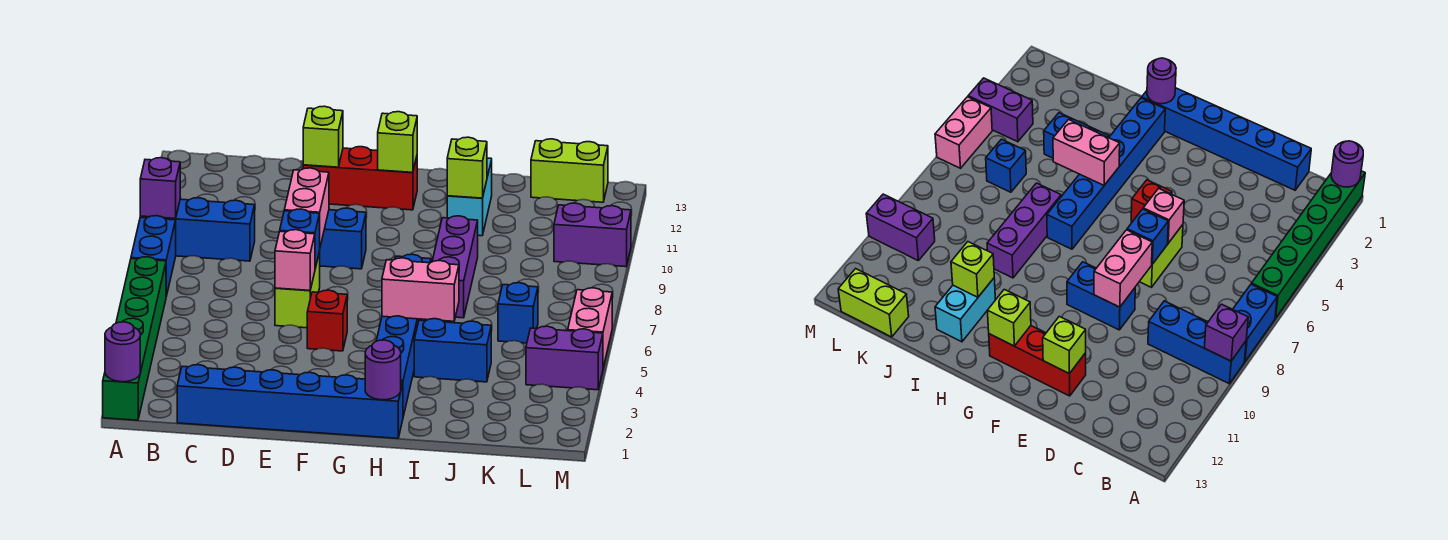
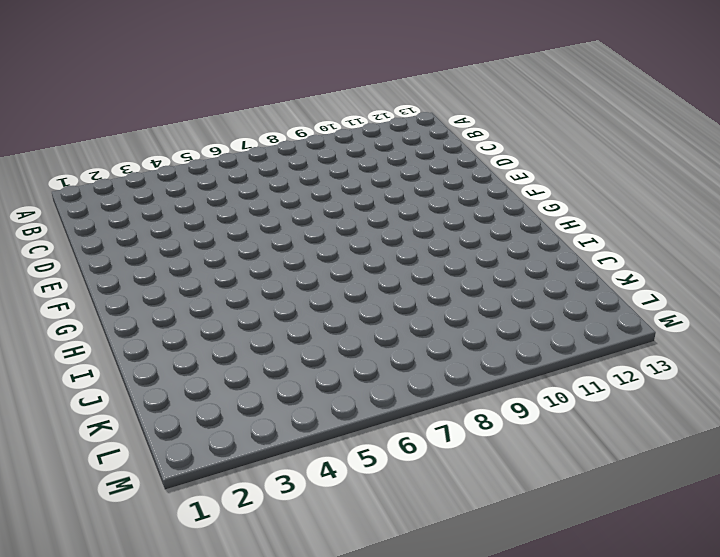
none -> green 1x6 brick [103,257,166,420]
none -> blue 1x2 brick [131,216,176,296]
none -> blue 1x3 brick [140,198,255,261]

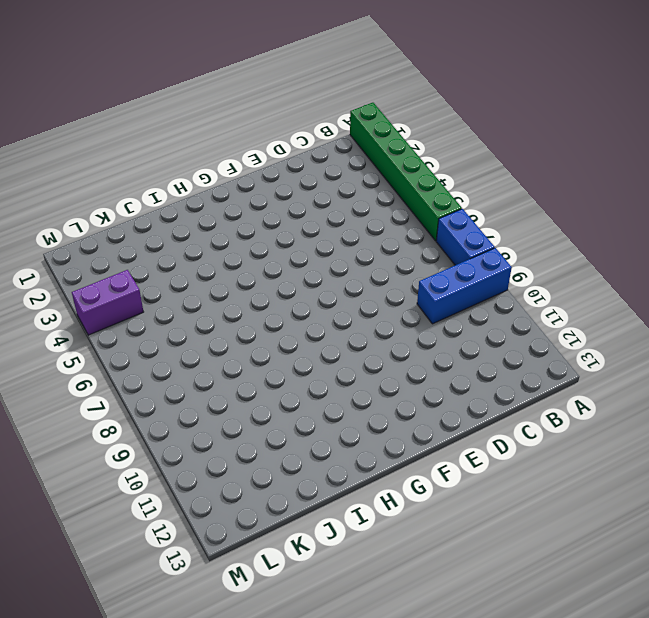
none -> blue 1x6 brick [177,365,403,438]
none -> lime 1x2 brick [275,251,320,328]
none -> blue 1x2 brick [320,208,366,269]

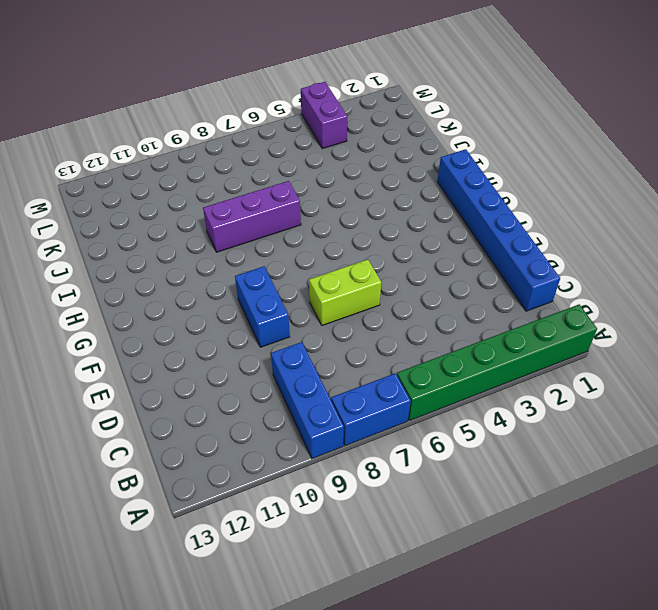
none -> red 1x3 brick [303,147,417,210]
none -> red 1x1 brick [307,290,347,351]
none -> blue 1x6 brick [376,254,431,416]

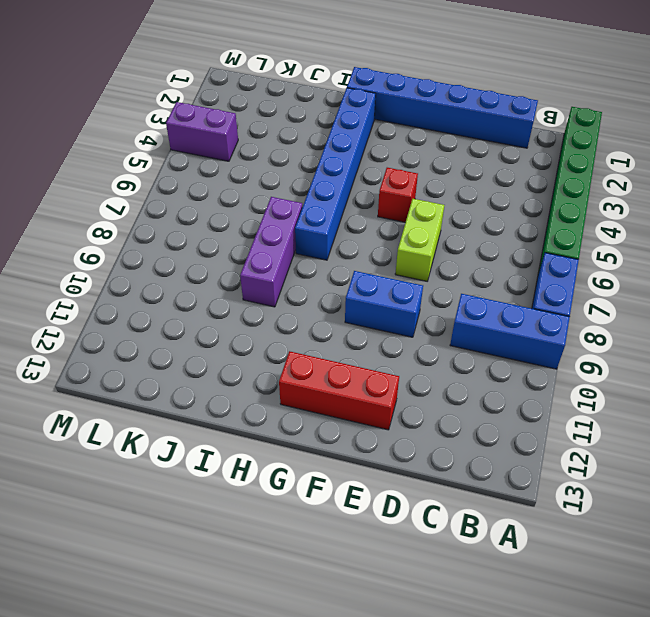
none -> blue 1x2 brick [414,319,491,382]
none -> cyan 1x2 brick [447,158,492,236]
none -> blue 1x1 brick [498,283,538,343]

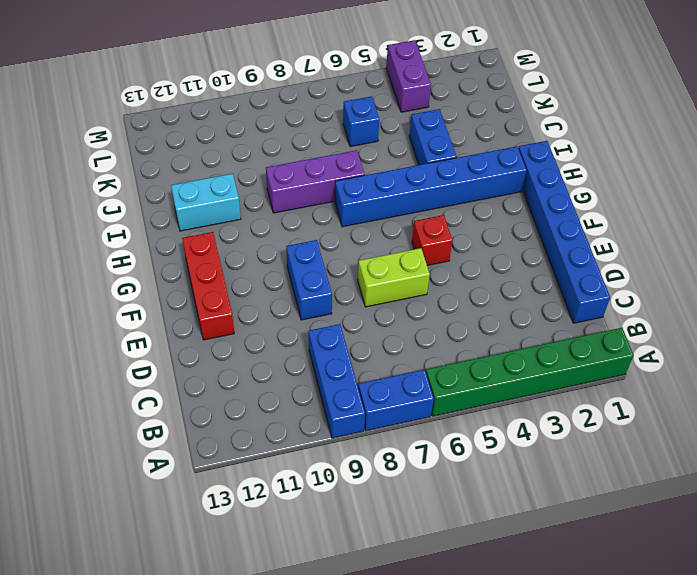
none -> lime 1x2 brick [531,139,608,202]
none -> purple 1x2 brick [554,203,631,267]
none -> pink 1x2 brick [568,288,612,368]

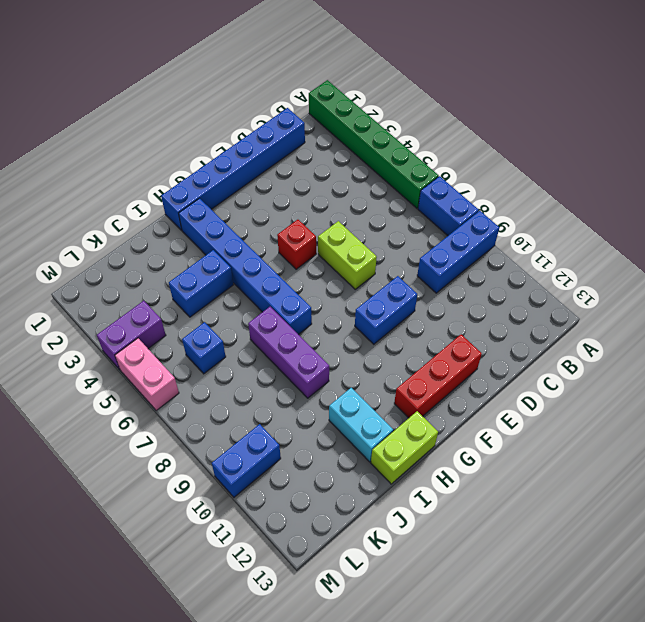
lime 1x2 brick [371,411,438,484] -> lime 1x2 brick moved to [531,139,608,202]
blue 1x2 brick [212,424,281,497] -> purple 1x2 brick [554,203,631,267]
none -> purple 1x1 round brick [105,322,140,382]
none -> purple 1x1 brick [140,158,180,219]
none -> pink 1x1 brick [275,230,315,290]

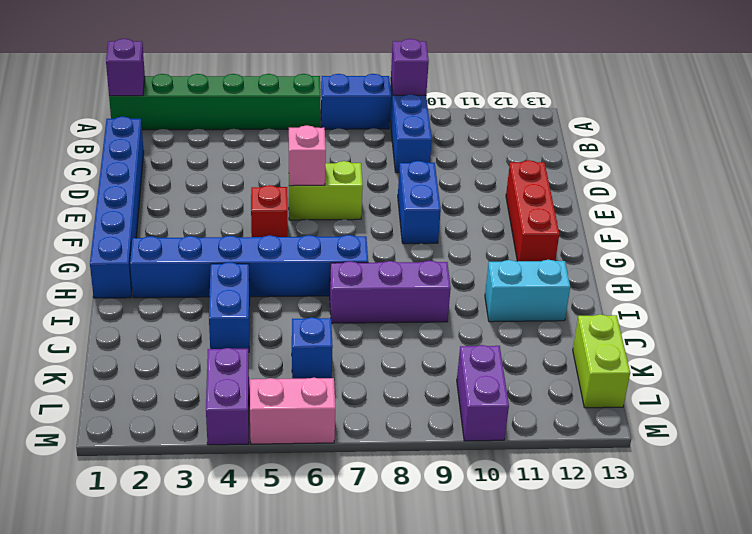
purple 1x1 brick [106,39,145,96] -> purple 1x1 round brick [105,322,140,382]
none -> blue 1x1 brick [280,209,320,268]
none -> pink 1x2 brick [284,168,329,246]
none -> lime 1x1 brick [303,106,343,167]

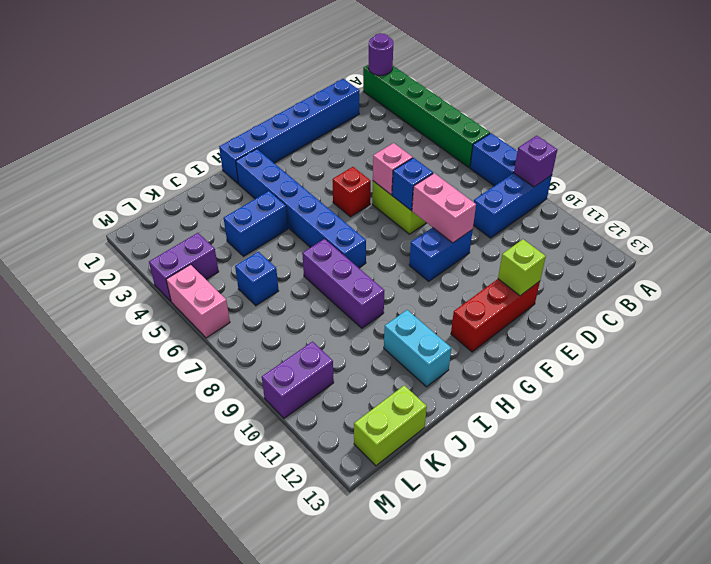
none -> lime 1x1 brick [378,112,417,172]
none -> purple 1x1 round brick [365,340,401,400]
none -> pink 1x2 brick [382,258,459,321]

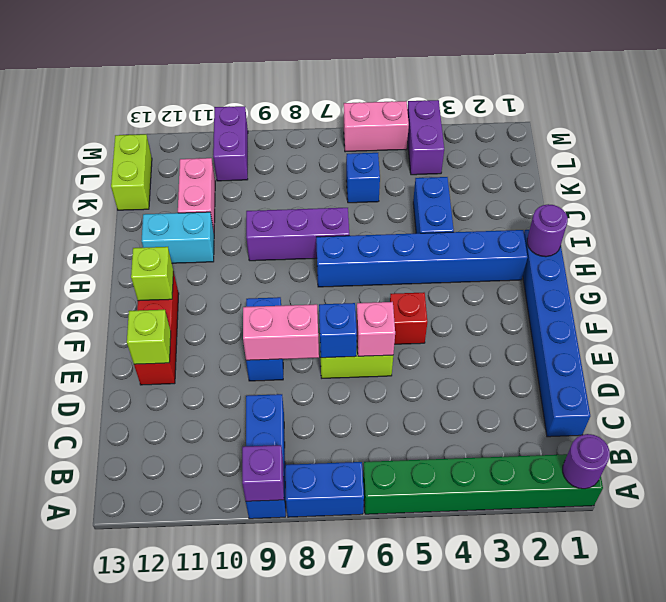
pink 1x2 brick [178,158,215,231] -> pink 1x2 brick moved to [382,258,459,321]
none -> lime 1x1 brick [447,137,487,198]

